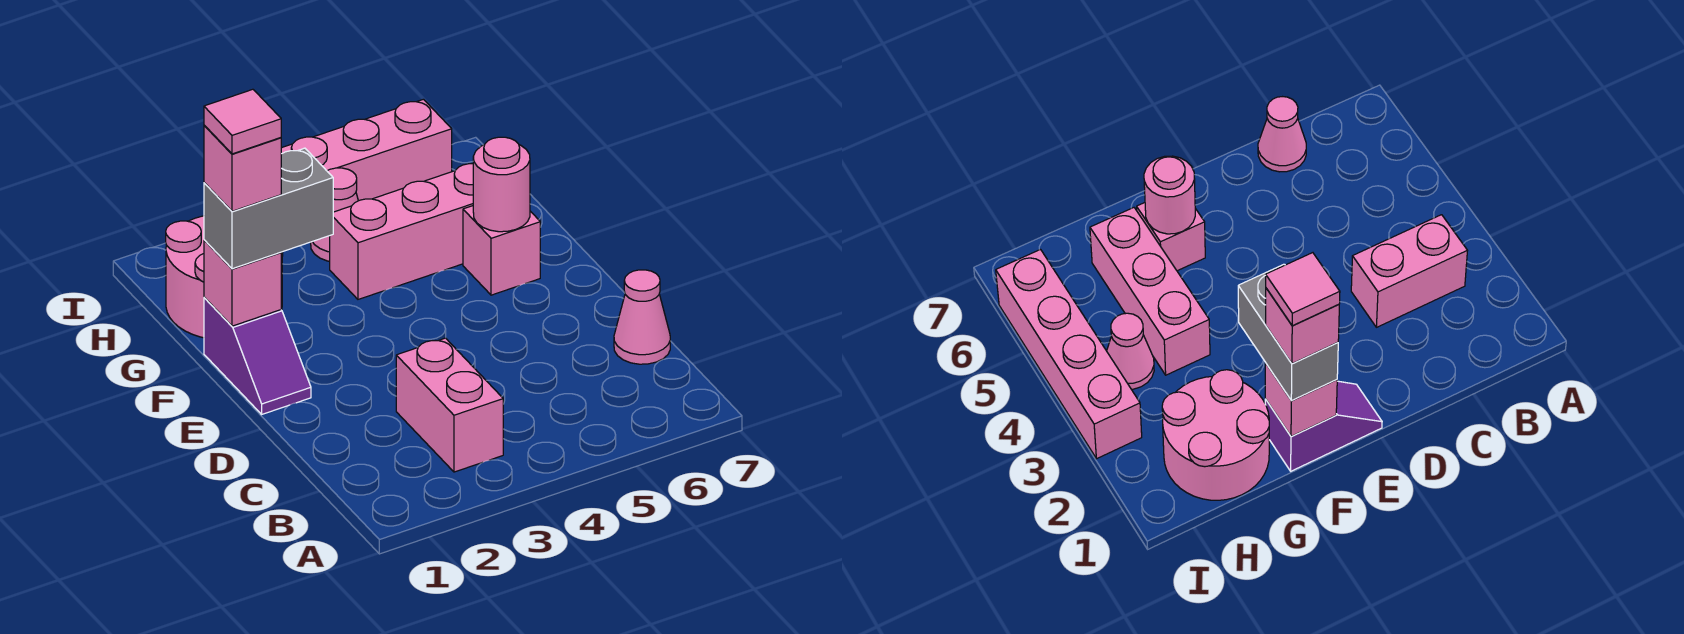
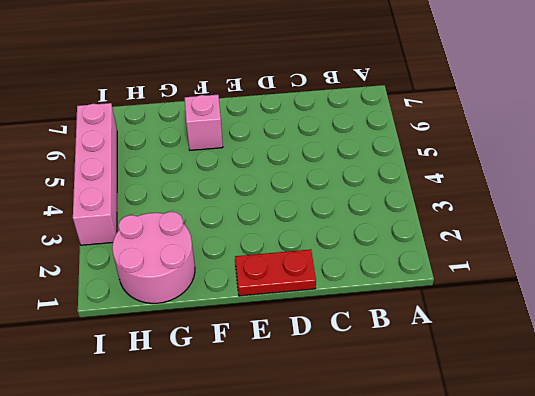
red 1x2 plate [235,249,316,296] -> purple 1x2 slope [204,297,311,414]
none -> pink 1x2 brick [396,338,503,472]
none -> pink 1x1 cone [614,270,670,364]
none -> pink 1x3 brick [330,164,473,299]

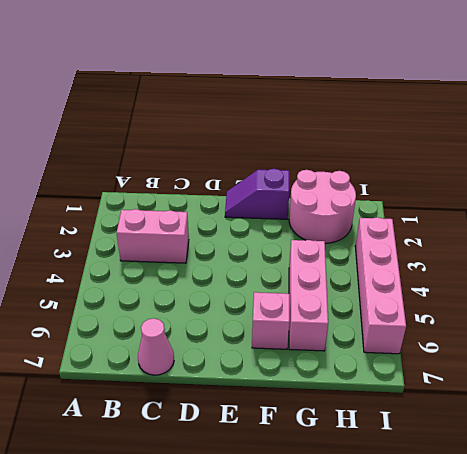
none -> pink 1x1 cone [311,168,358,261]
none -> pink 1x1 brick [204,240,281,326]
none -> pink 1x1 round brick [473,137,530,232]

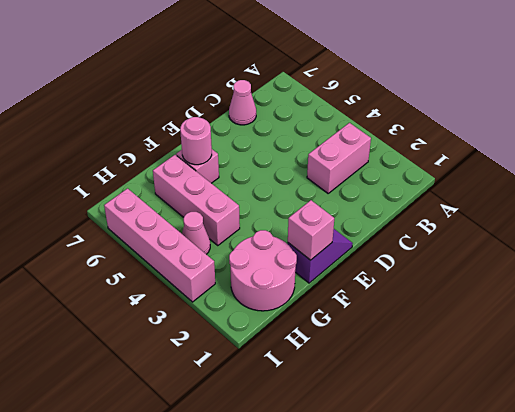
none -> grey 1x2 brick [204,148,333,269]
none -> pink 1x1 brick [204,125,281,211]
none -> pink 1x1 tile [204,89,281,154]

